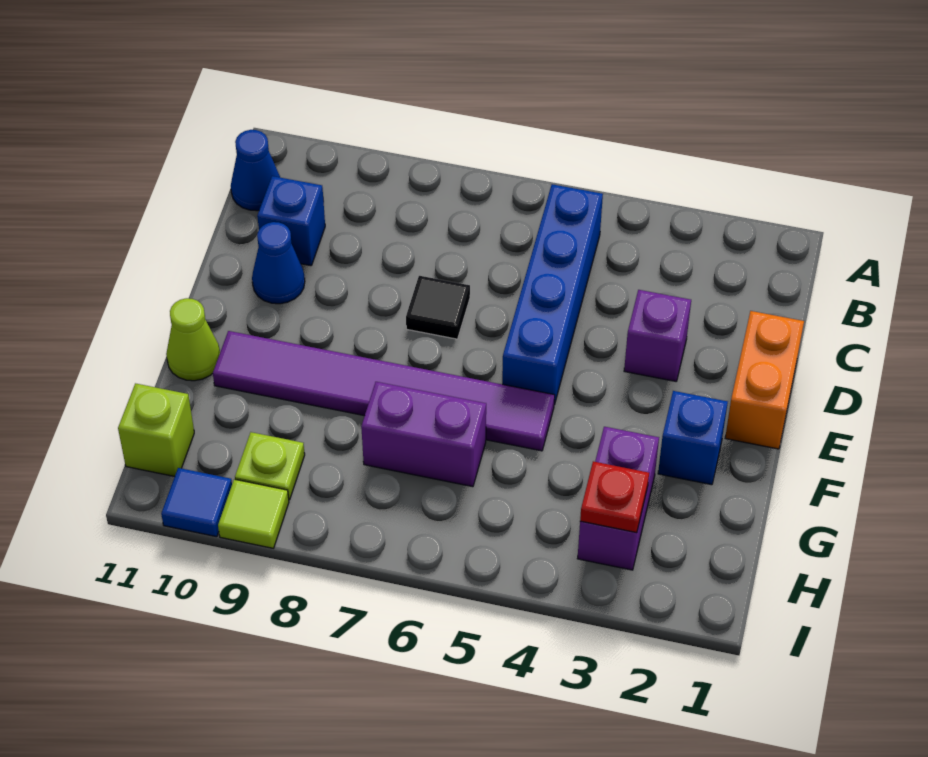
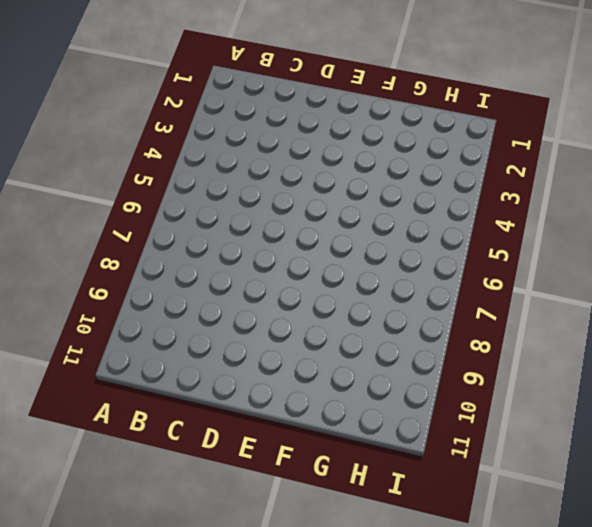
none -> blue 1x4 brick [502,184,603,405]
none -> blue 1x1 cone [231,130,280,211]
none -> blue 1x1 brick [257,176,325,266]

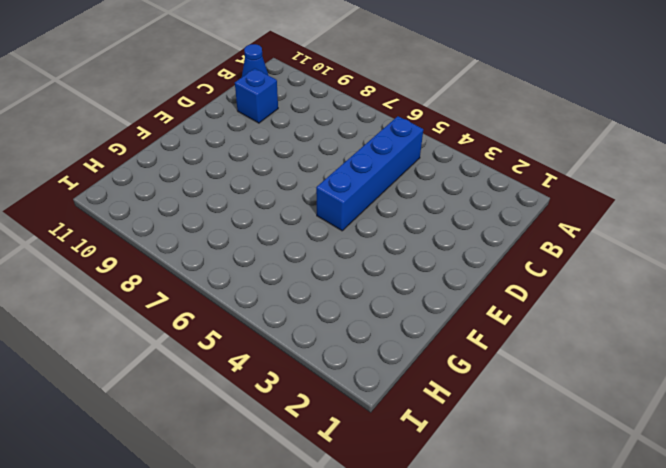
none -> orange 1x2 brick [725,311,804,449]
none -> purple 1x1 brick [624,290,691,381]
none -> black 1x1 tile [406,276,470,339]

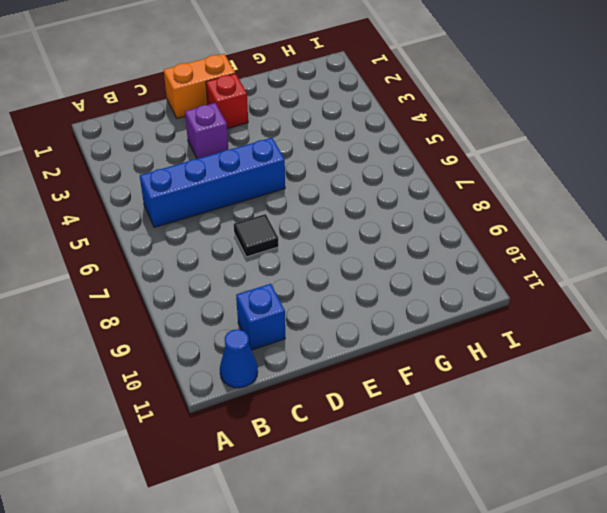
red 1x1 brick [206,74,248,129] -> none
none -> blue 1x1 cone [252,222,305,304]
none -> blue 1x1 brick [658,391,728,485]
none -> purple 1x6 tile [213,331,555,451]

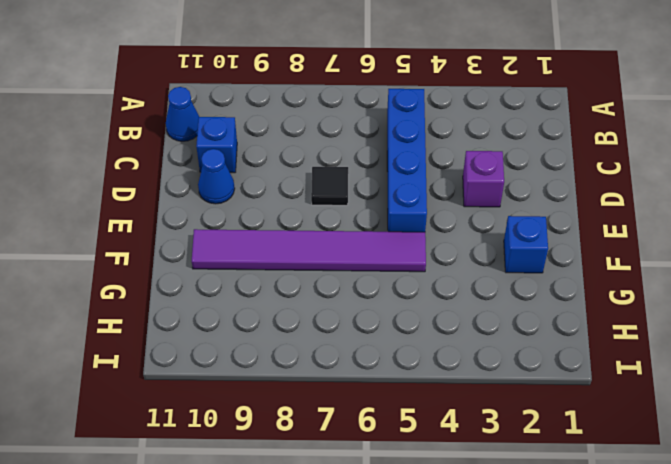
none -> orange 1x2 brick [725,311,804,449]
none -> lime 1x1 cone [166,298,220,381]
none -> purple 1x2 brick [577,427,659,570]

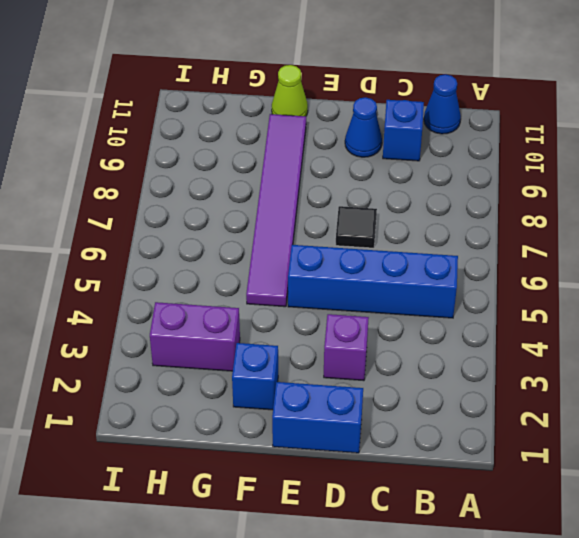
blue 1x2 brick [272,382,363,453] -> orange 1x2 brick [725,311,804,449]
none -> purple 1x2 brick [361,382,486,487]
none -> lime 1x1 plate [235,432,305,500]
none -> lime 1x1 brick [118,383,194,477]

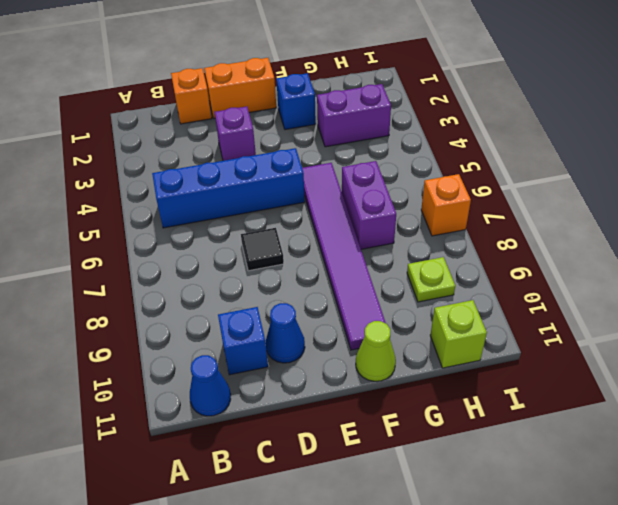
orange 1x1 brick [171,68,212,124] -> none
orange 1x1 brick [421,174,471,236] -> none
none -> lime 1x1 tile [218,479,289,548]
none -> blue 1x1 tile [161,468,232,537]
none -> red 1x1 plate [580,461,649,533]

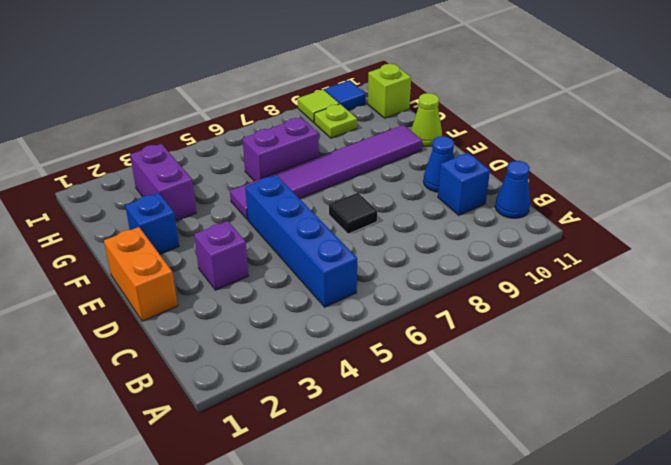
none -> red 1x1 plate [580,461,649,533]

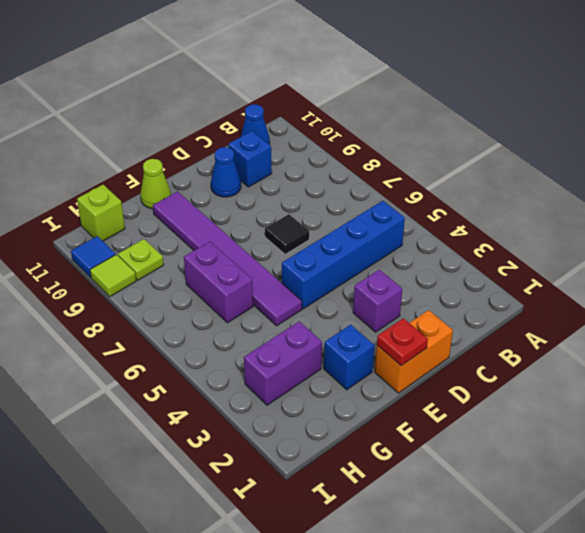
red 1x1 plate [377,318,428,366] -> red 1x1 plate moved to [580,461,649,533]

